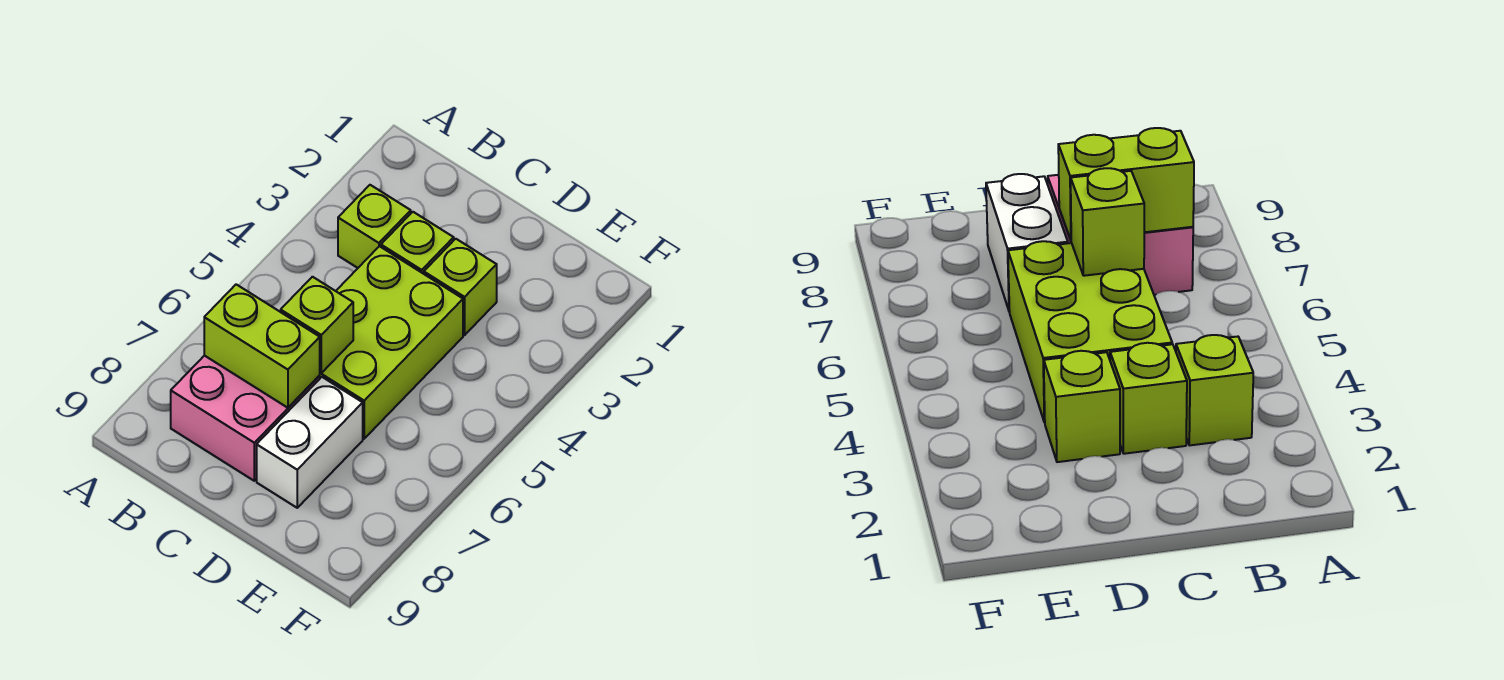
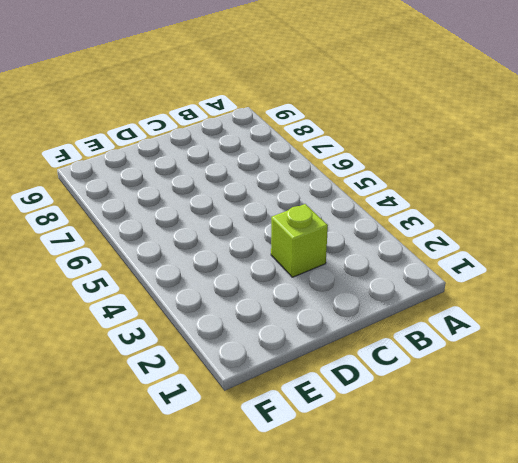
none -> lime 1x1 brick [338,185,411,268]
none -> pink 2x2 brick [171,355,320,481]

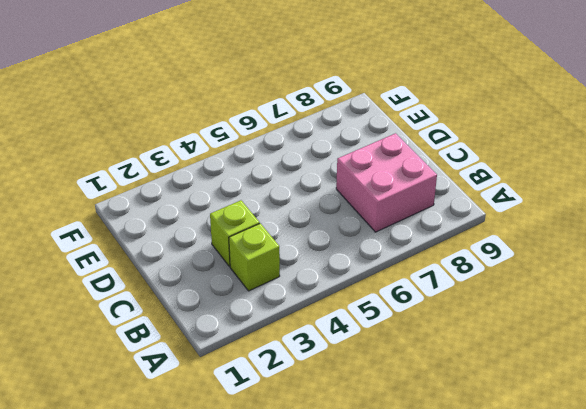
none -> lime 2x3 brick [319,246,463,439]
none -> lime 1x1 brick [424,239,497,335]

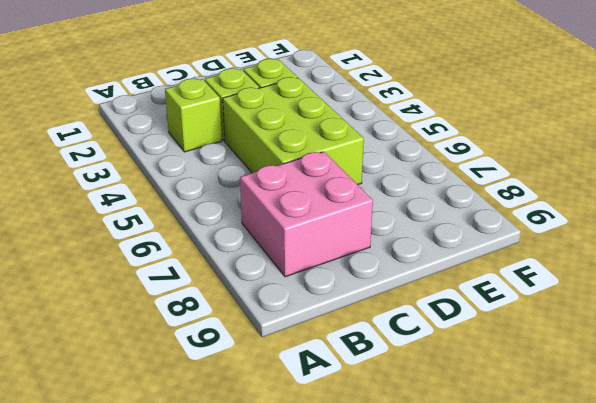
none -> white 1x2 brick [257,377,363,508]
none -> lime 1x2 brick [204,284,320,408]

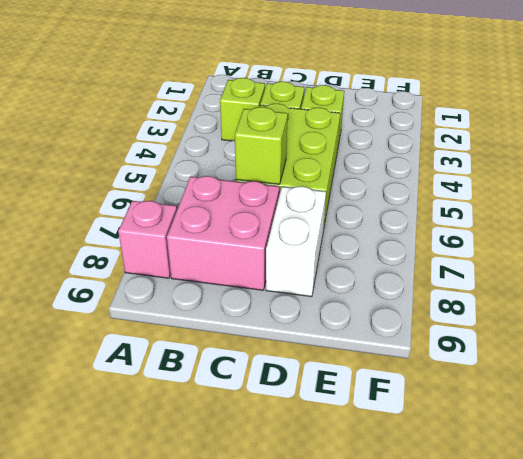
pink 1x1 brick [118,201,177,278] -> none
none -> lime 1x2 brick [204,284,320,408]

